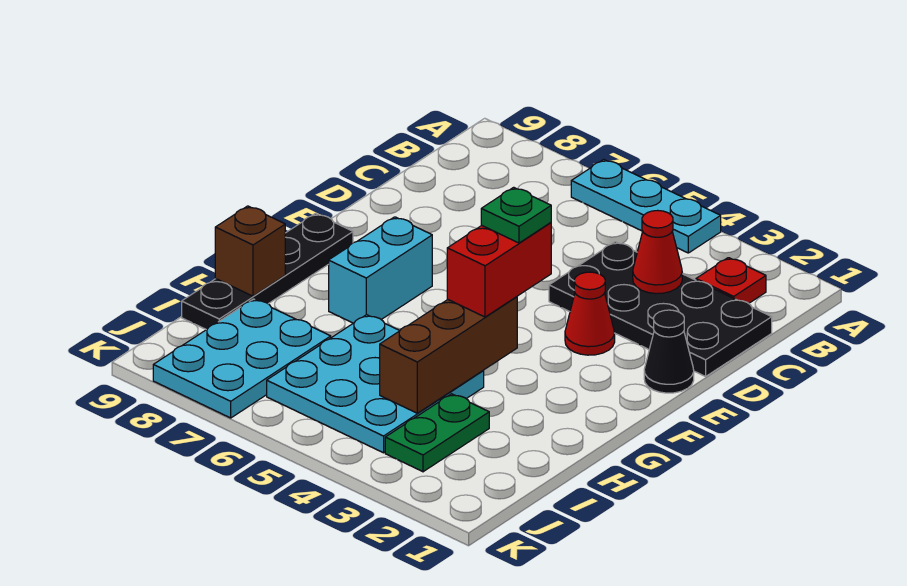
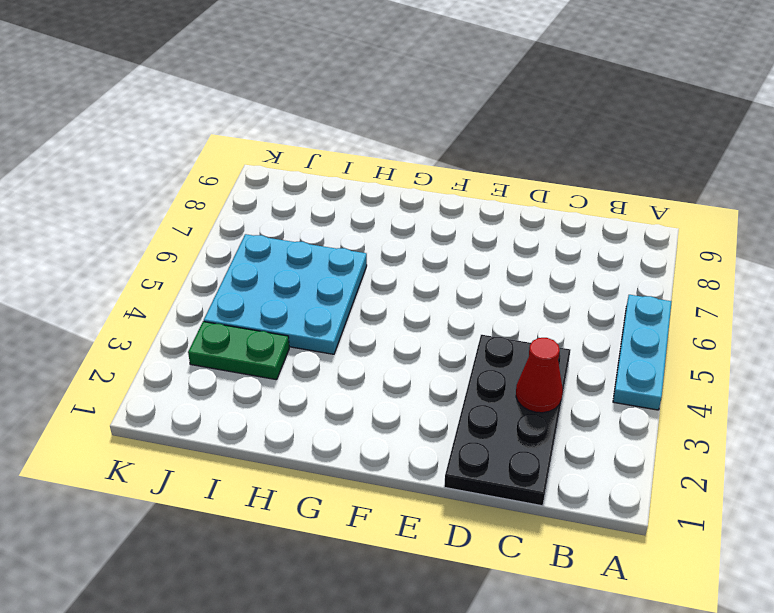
none -> red 1x1 plate [696,258,766,303]
none -> black 1x1 cone [644,310,694,393]
none -> red 1x1 cone [565,272,615,355]

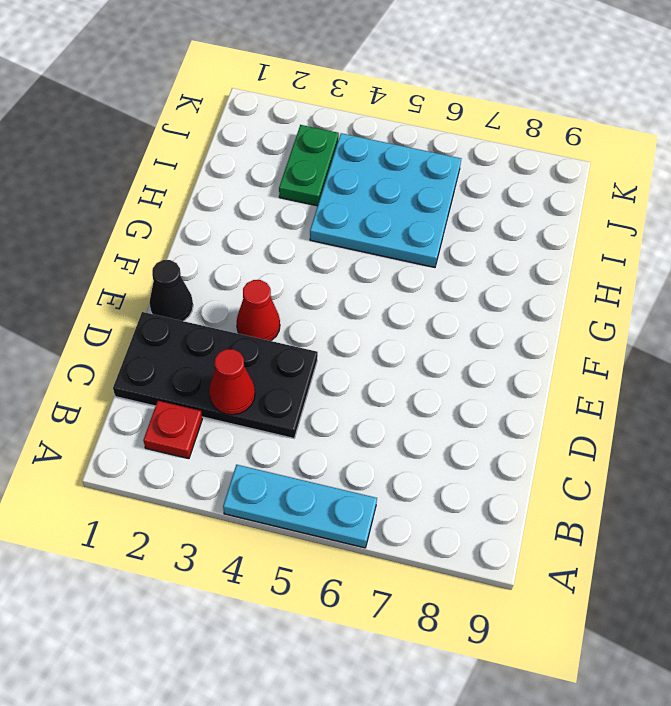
none -> cyan 1x2 brick [329,217,432,323]
none -> black 1x4 plate [182,214,353,330]
none -> cyan 2x3 plate [153,299,331,418]

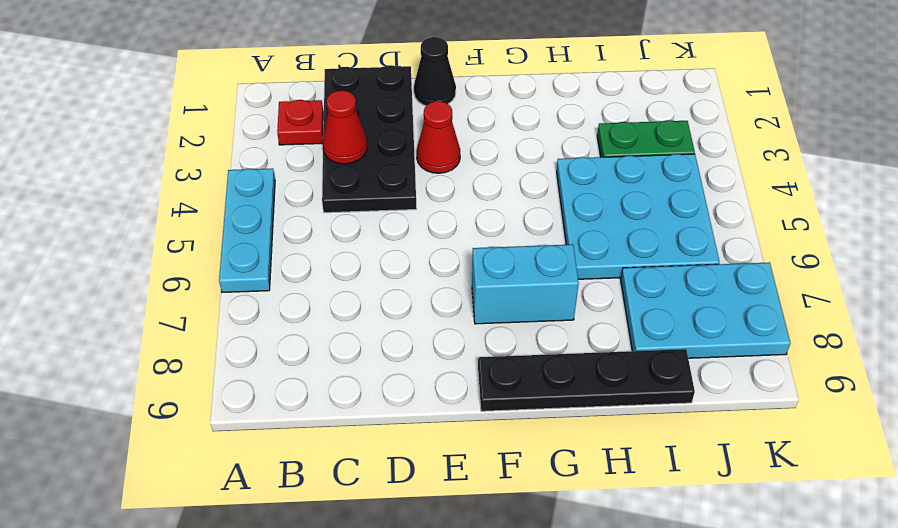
none -> brown 1x3 brick [380,297,517,413]
none -> brown 1x1 brick [215,206,285,296]
none -> red 1x2 brick [447,223,551,317]

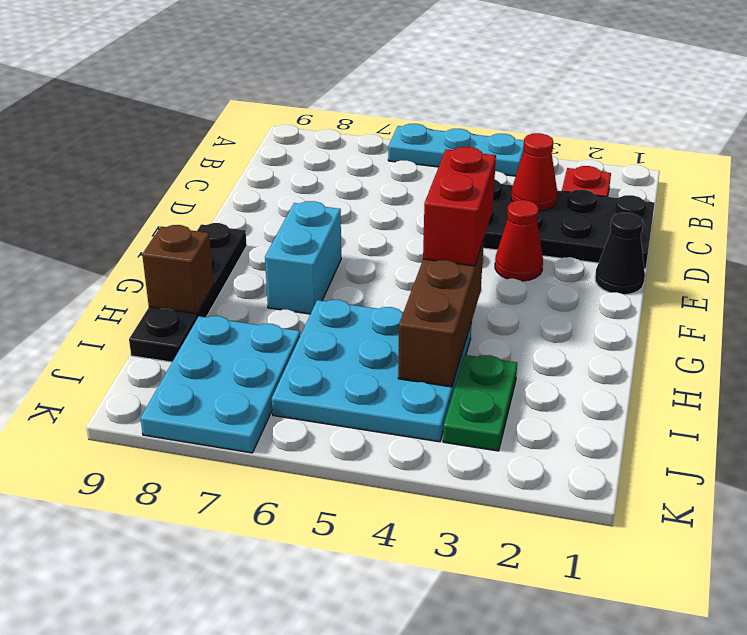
none -> green 1x1 plate [481,187,551,243]

